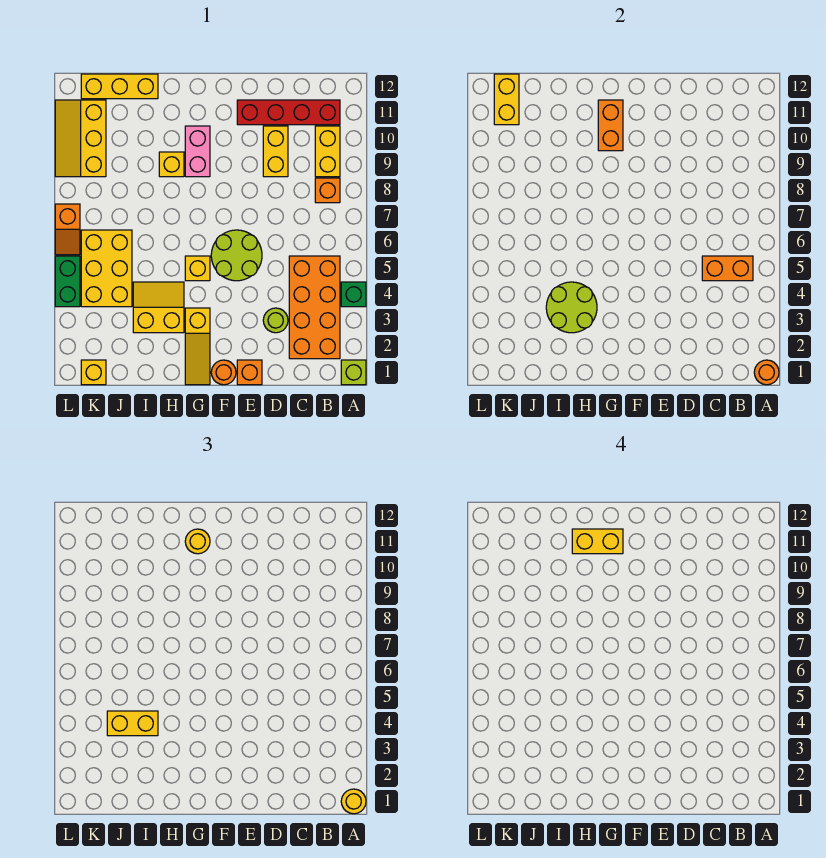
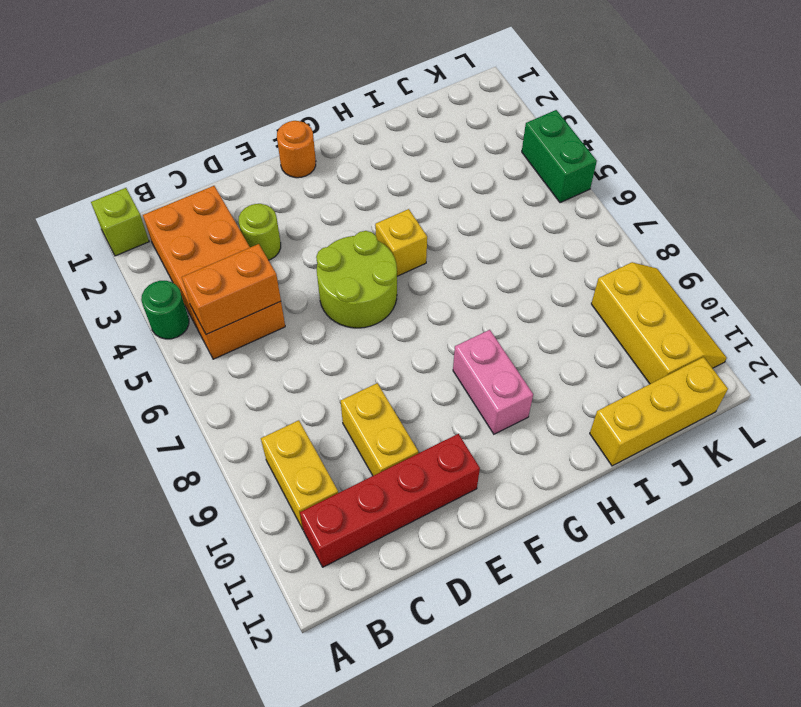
green 1x1 round brick [141,281,189,339] -> green 1x1 brick [341,282,366,307]
none -> orange 1x1 brick [315,178,340,203]
none -> orange 1x1 brick [237,360,262,385]
none -> yellow 1x3 slope [185,308,210,385]
none -> yellow 2x2 slope [133,282,184,333]

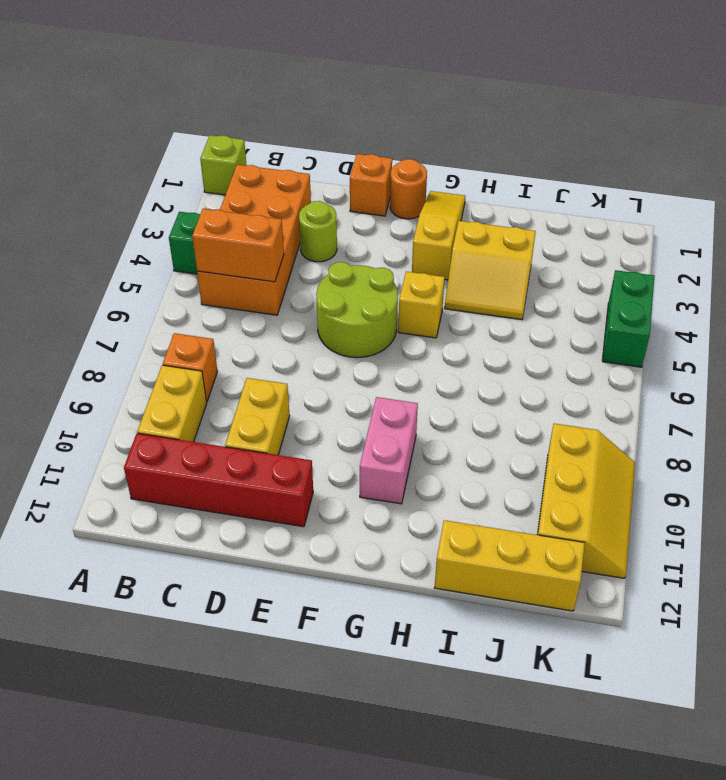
none -> yellow 1x1 brick [159,152,184,177]
none -> yellow 2x3 brick [81,230,132,307]
none -> yellow 1x1 brick [81,360,106,385]
none -> orange 1x2 slope [55,204,80,255]

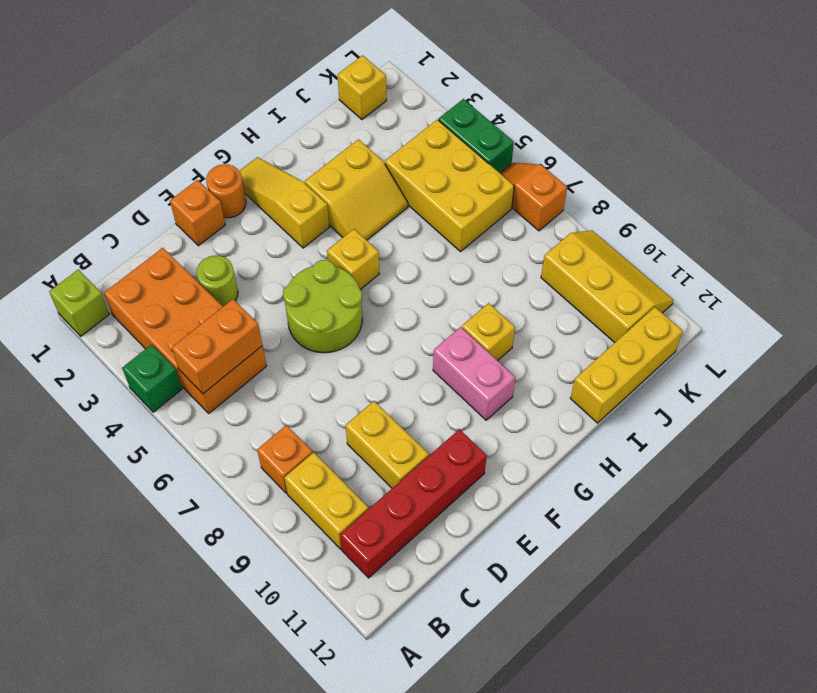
none -> orange 1x1 round brick [754,360,779,385]
none -> orange 1x2 brick [598,100,623,151]
none -> lime 2x2 round brick [546,282,597,333]
none -> yellow 1x2 brick [494,74,519,125]

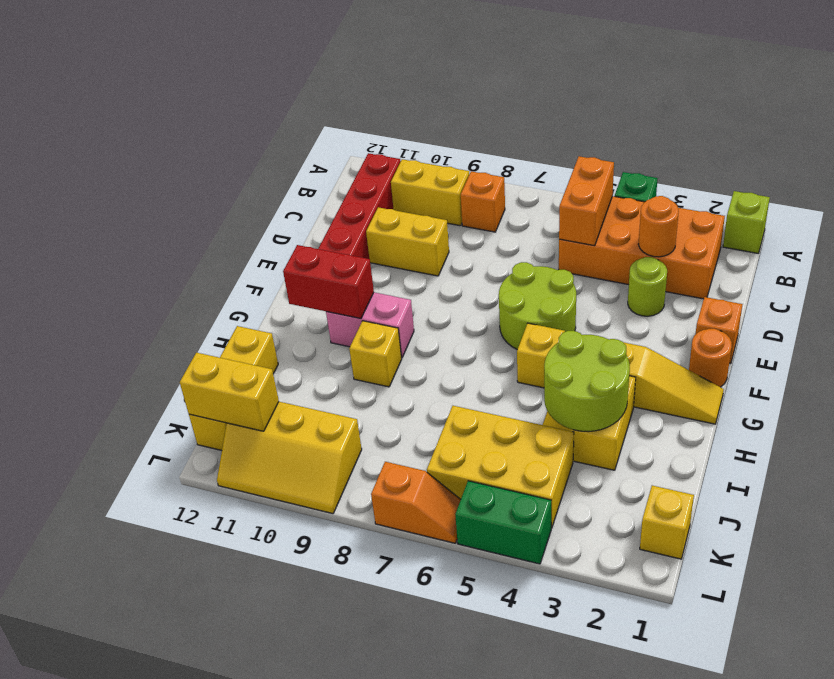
orange 1x1 round brick [638,196,679,257] -> orange 1x1 round brick moved to [754,360,779,385]
red 1x2 brick [283,245,374,319] -> orange 1x2 brick [598,100,623,151]
none -> yellow 1x1 round brick [341,789,366,814]
none -> yellow 1x1 round brick [185,529,210,554]
none -> yellow 1x2 brick [107,711,158,736]
none -> yellow 1x2 brick [572,529,623,554]

